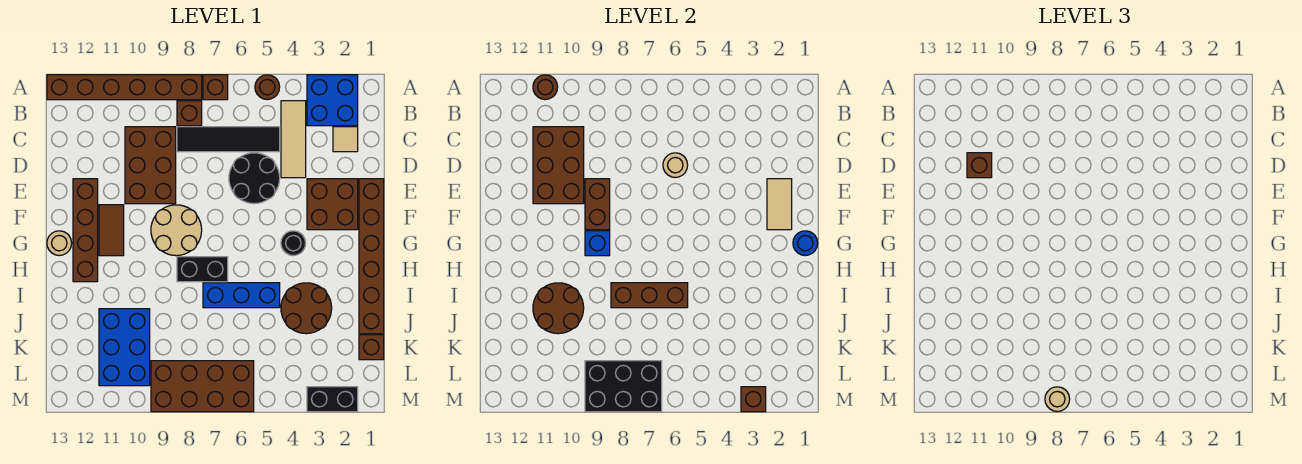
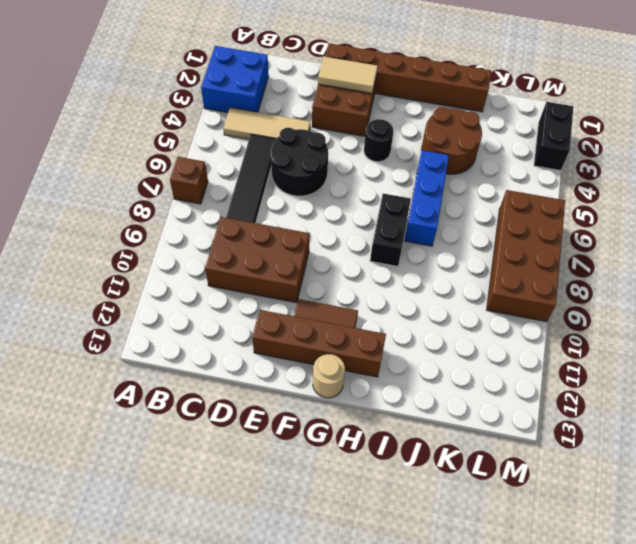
none -> brown 1x1 round brick [255,75,280,100]
none -> brown 1x6 brick [47,75,202,100]
none -> brown 1x1 brick [177,101,202,126]
none -> tan 1x1 tile [333,127,358,152]

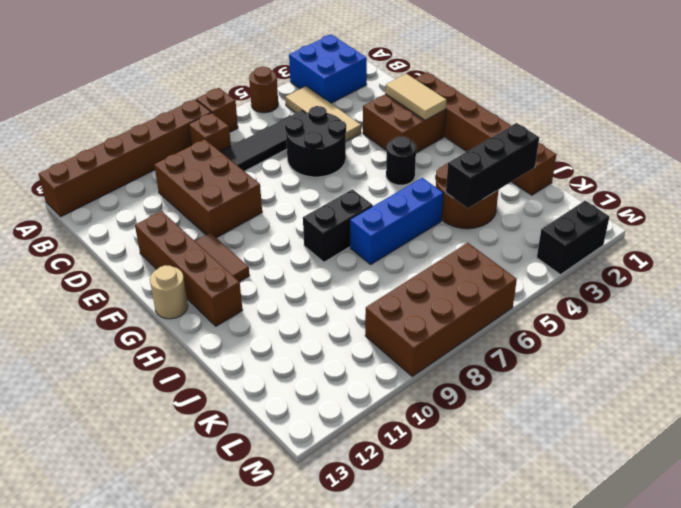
black 1x3 brick [446,123,539,208] -> none
none -> tan 1x1 tile [333,127,358,152]
none -> tan 2x2 round brick [151,205,202,256]
none -> blue 2x3 brick [99,309,150,386]
none -> brown 1x1 brick [359,335,384,360]

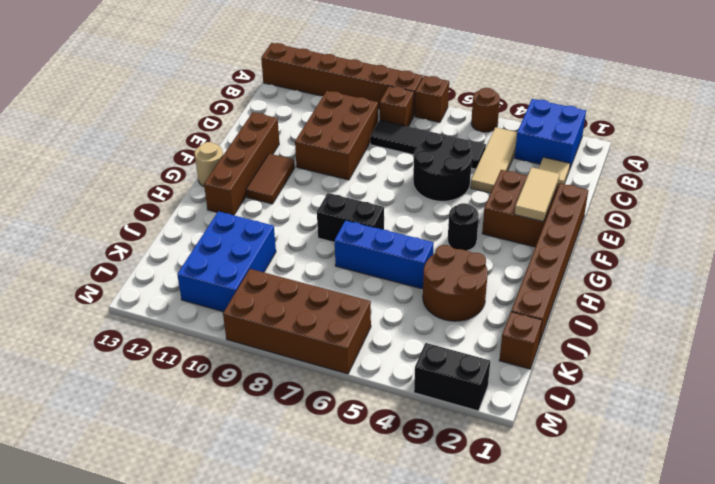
none -> tan 2x2 round brick [151,205,202,256]
none -> brown 1x1 round brick [533,75,558,100]
none -> brown 2x3 brick [533,127,584,204]
none -> tan 1x1 round brick [663,153,688,178]

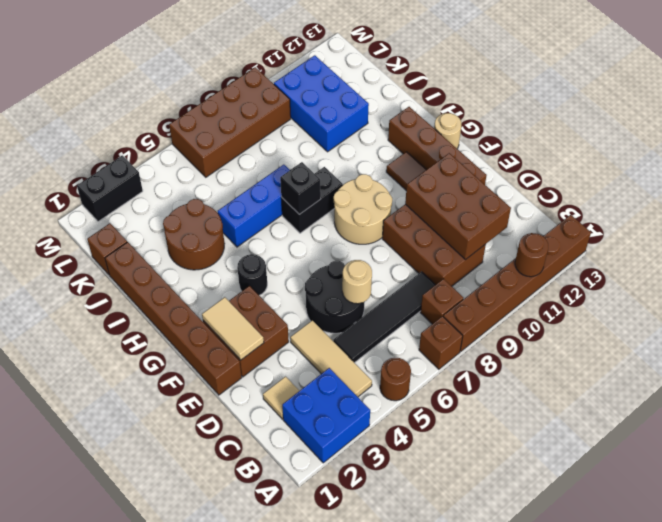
black 1x1 brick [280,162,321,214] -> none
none -> brown 1x2 brick [585,179,610,230]
none -> blue 1x1 round brick [793,231,818,256]
none -> blue 1x1 brick [585,231,610,256]
none -> brown 1x3 brick [611,283,688,308]

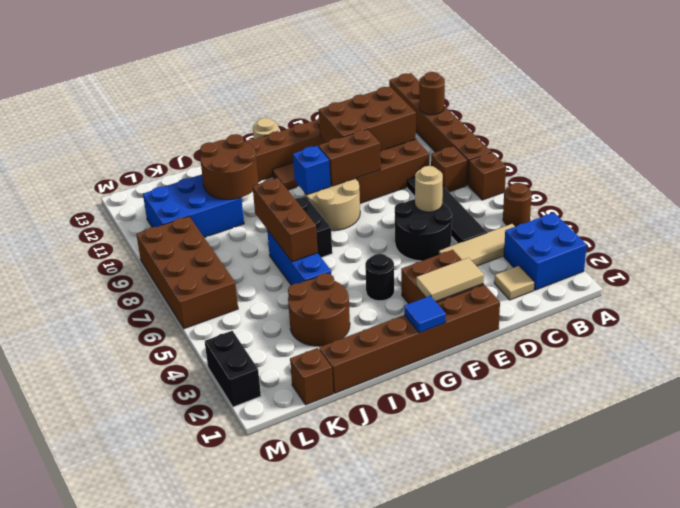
blue 1x1 tile [404,296,446,333] -> blue 1x1 round brick [793,231,818,256]
none -> black 2x3 brick [585,361,662,412]
none -> brown 1x1 brick [741,387,766,412]
none -> brown 1x1 brick [967,153,992,178]
none -> tan 1x1 round brick [1045,387,1070,412]

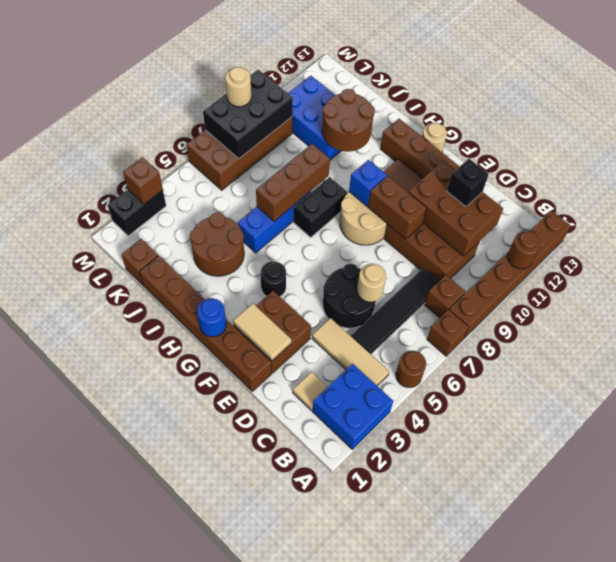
black 1x1 brick [447,159,489,207] -> brown 1x1 brick [967,153,992,178]

